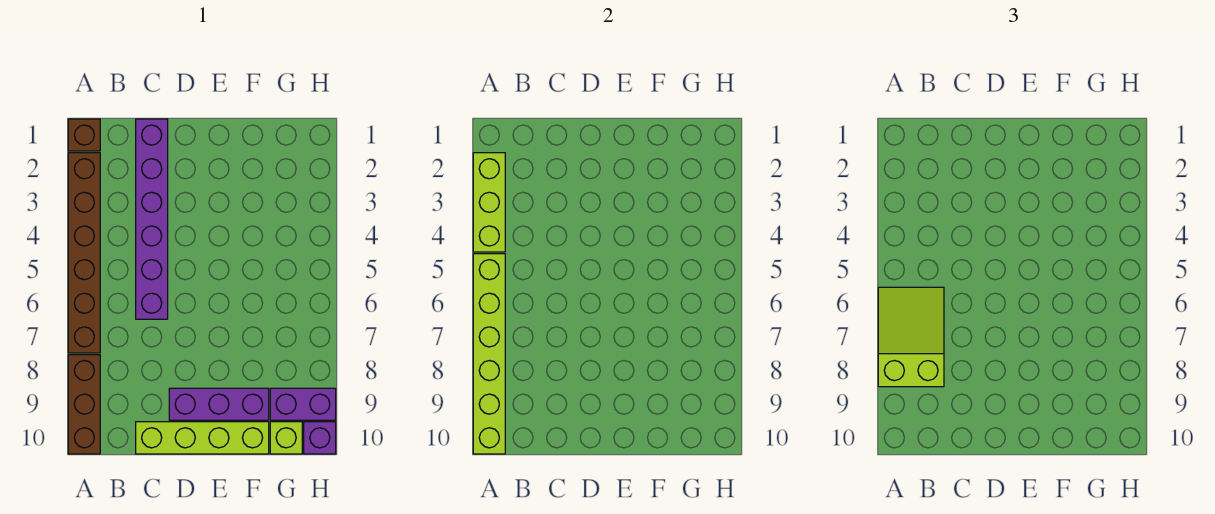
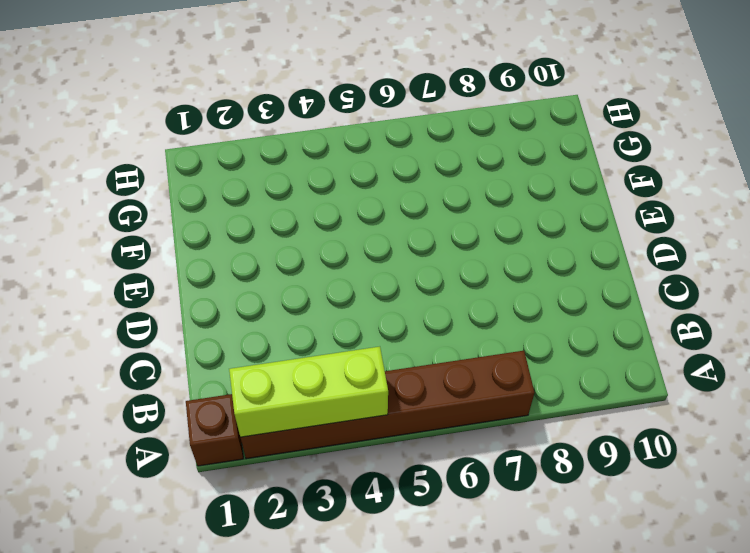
none -> brown 1x3 brick [68,355,100,454]
none -> purple 1x6 brick [136,119,168,319]
none -> lime 1x4 brick [136,422,269,454]

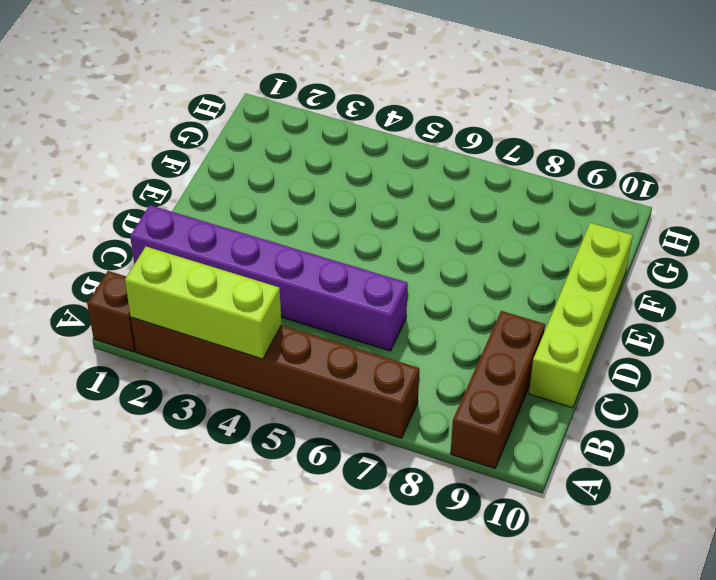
brown 1x3 brick [450,311,545,468] -> brown 1x3 brick turned to [68,355,100,454]
none -> purple 1x3 brick [169,388,269,420]
none -> purple 1x2 brick [270,388,336,420]
none -> lime 1x1 brick [270,422,302,454]

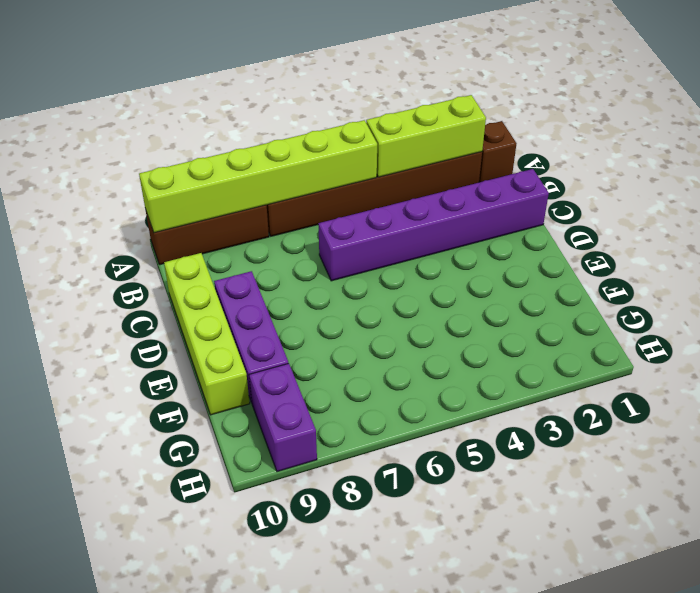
none -> lime 1x1 brick [270,422,302,454]
none -> purple 1x1 brick [304,422,336,454]
none -> lime 2x3 slope [878,287,944,387]

